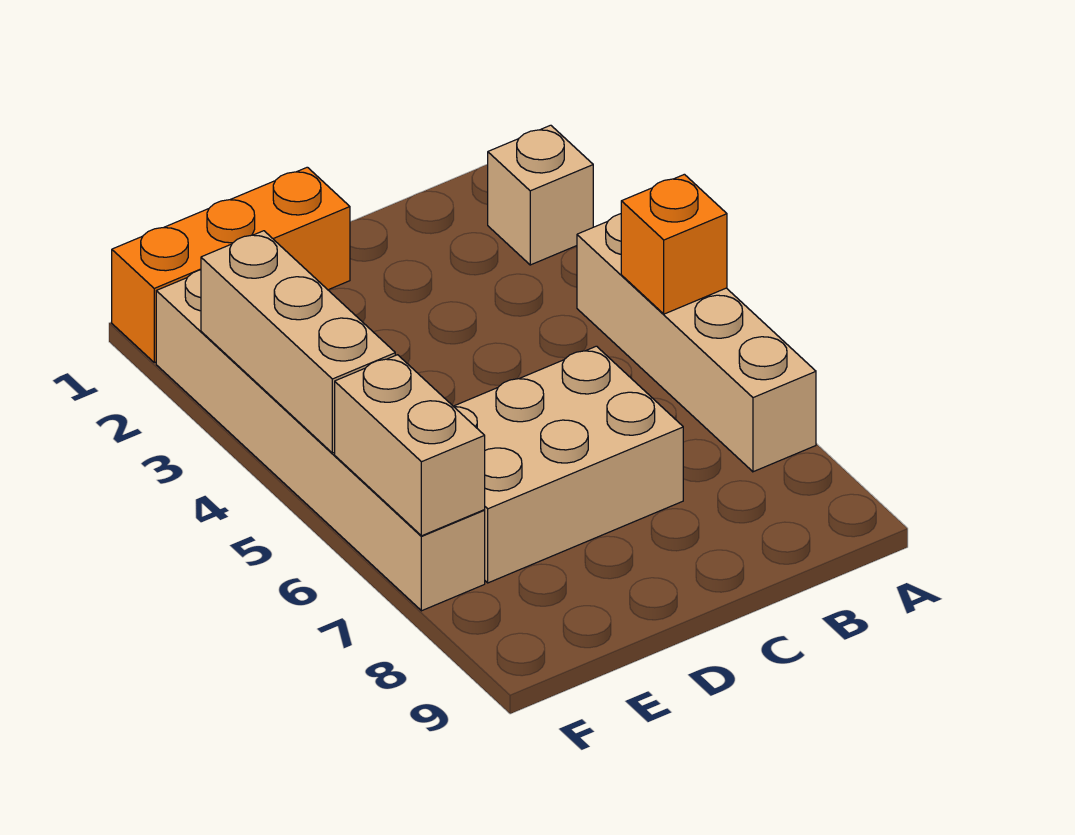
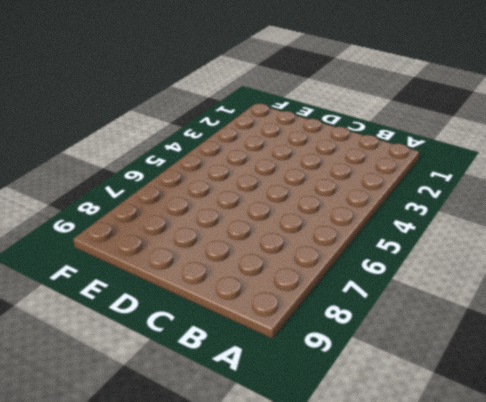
none -> tan 1x1 brick [487,125,593,265]
none -> tan 1x4 brick [577,214,816,472]

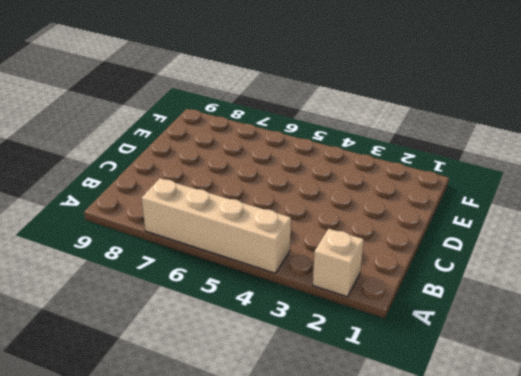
none -> tan 2x3 brick [453,346,683,583]
none -> orange 1x3 brick [112,167,350,362]

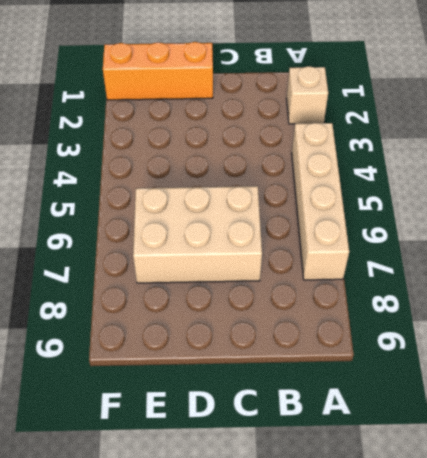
none -> tan 1x6 brick [156,270,485,611]
none -> orange 1x1 brick [621,174,727,314]

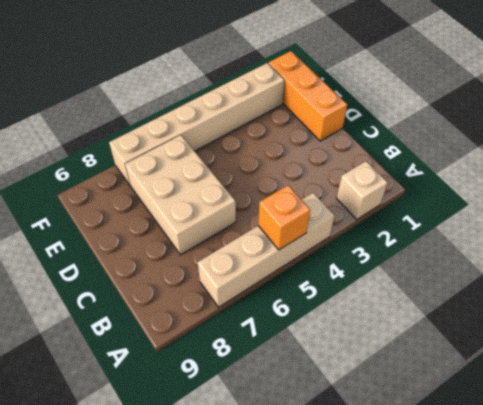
none -> tan 1x3 brick [201,231,395,453]
none -> tan 1x2 brick [335,355,485,536]

